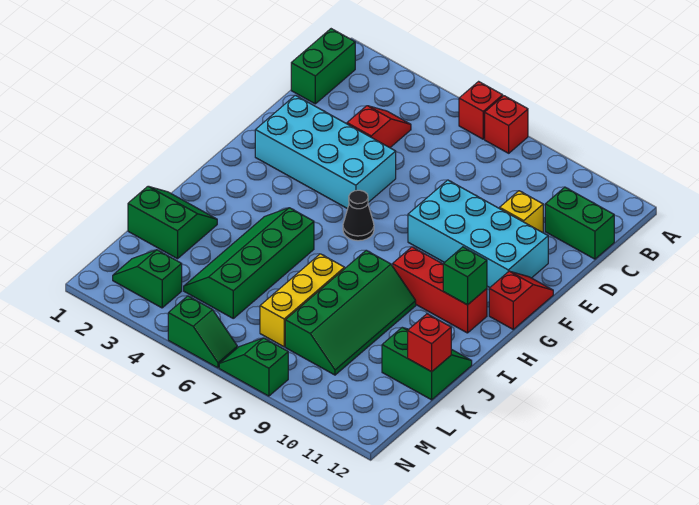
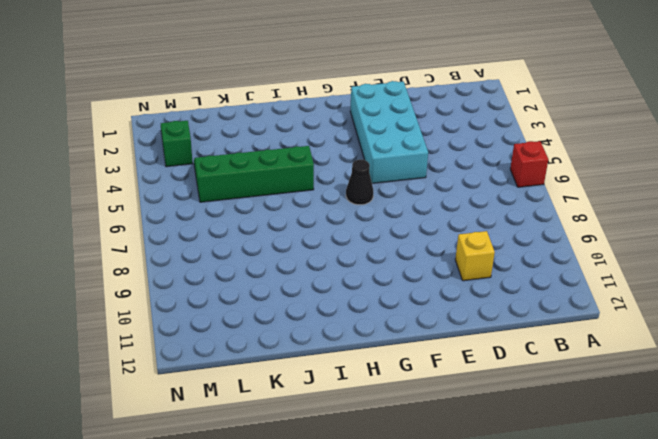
none -> red 1x1 brick [485,96,528,153]
none -> green 1x2 brick [291,29,355,104]
none -> red 1x2 slope [347,106,411,148]

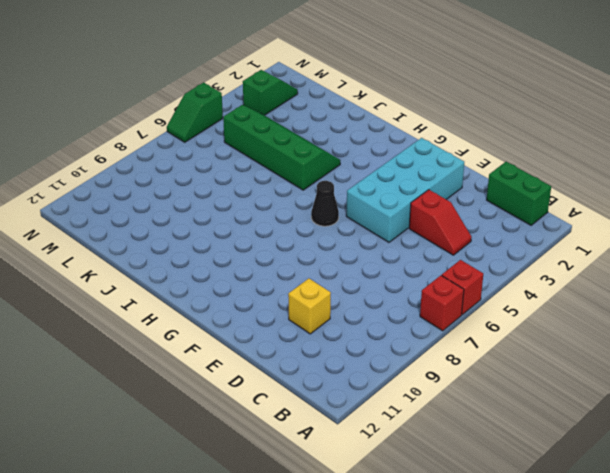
none -> green 1x2 brick [545,187,614,259]
none -> cyan 2x4 brick [408,180,548,288]
none -> red 1x2 slope [489,271,553,329]

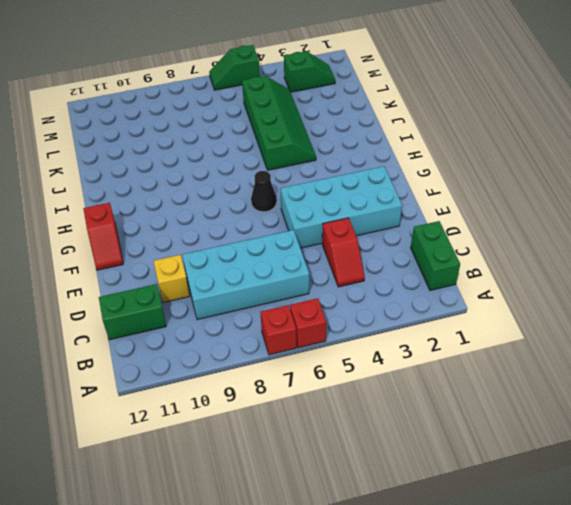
cyan 2x4 brick [182,230,309,320] -> cyan 2x4 brick moved to [408,180,548,288]
none -> red 1x3 brick [393,247,487,333]
none -> green 2x4 slope [285,250,416,375]
none -> green 2x2 slope [128,186,217,259]

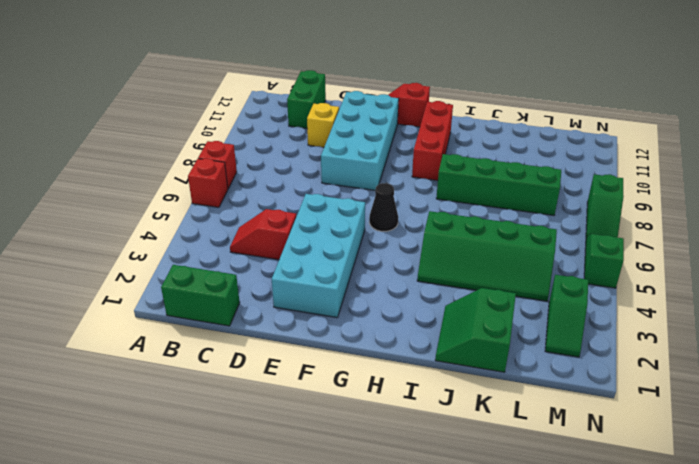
none -> yellow 1x3 brick [260,254,345,347]
none -> green 2x2 slope [382,328,472,400]
none -> green 1x1 brick [443,247,487,305]

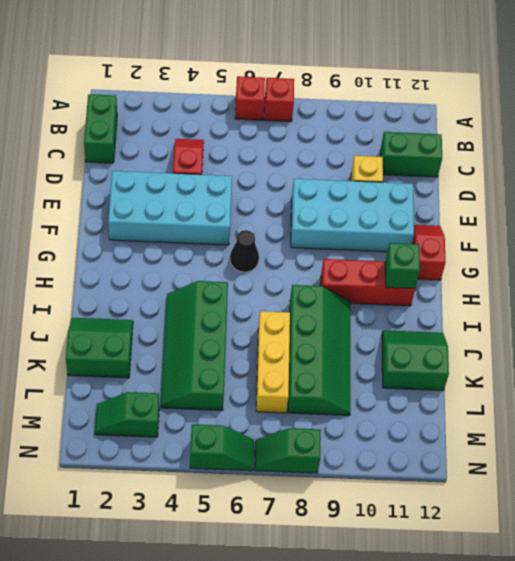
none -> red 1x1 brick [408,314,451,372]

